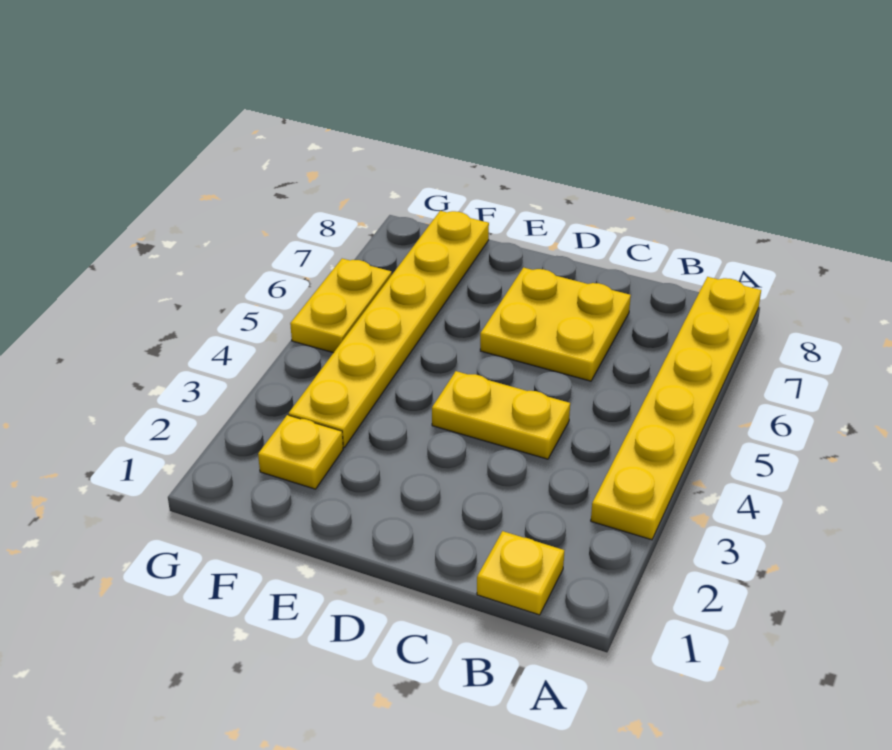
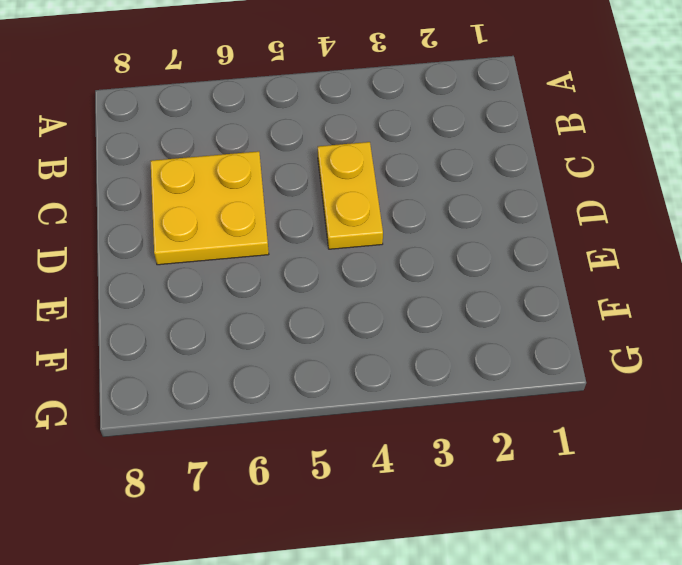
none -> yellow 1x6 plate [591,277,761,540]
none -> yellow 1x1 plate [477,531,564,615]

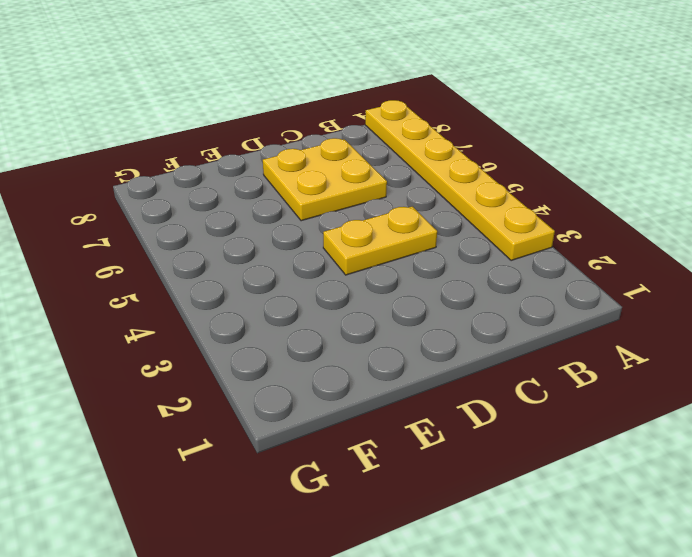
none -> yellow 1x1 plate [477,531,564,615]
none -> yellow 1x1 plate [258,415,343,489]

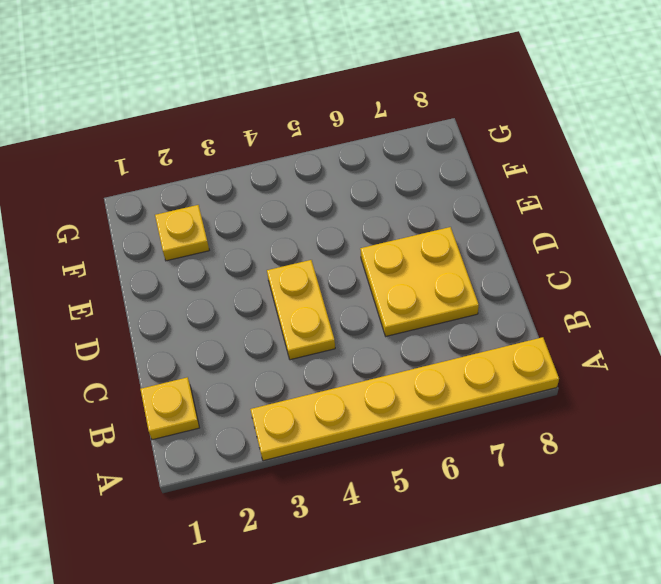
none -> yellow 1x6 plate [289,211,489,448]
none -> yellow 1x2 plate [290,259,392,353]

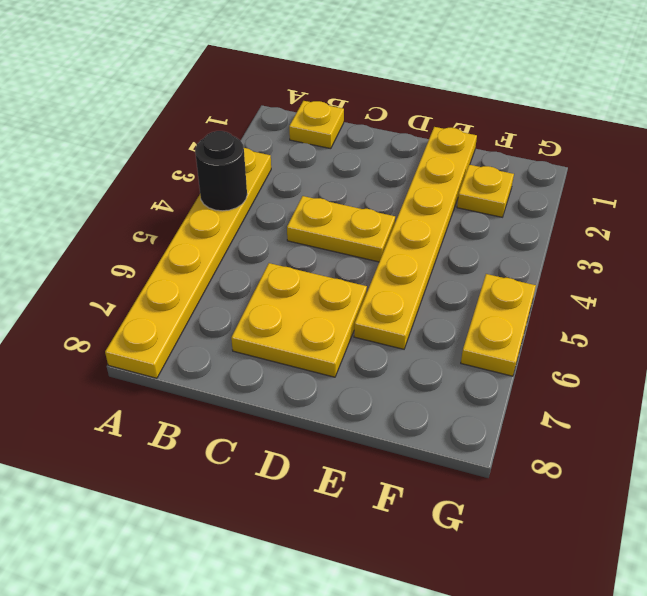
black 1x1 round brick [195,131,247,211] -> none
yellow 1x6 plate [354,127,477,349] -> yellow 1x6 plate moved to [289,211,489,448]

